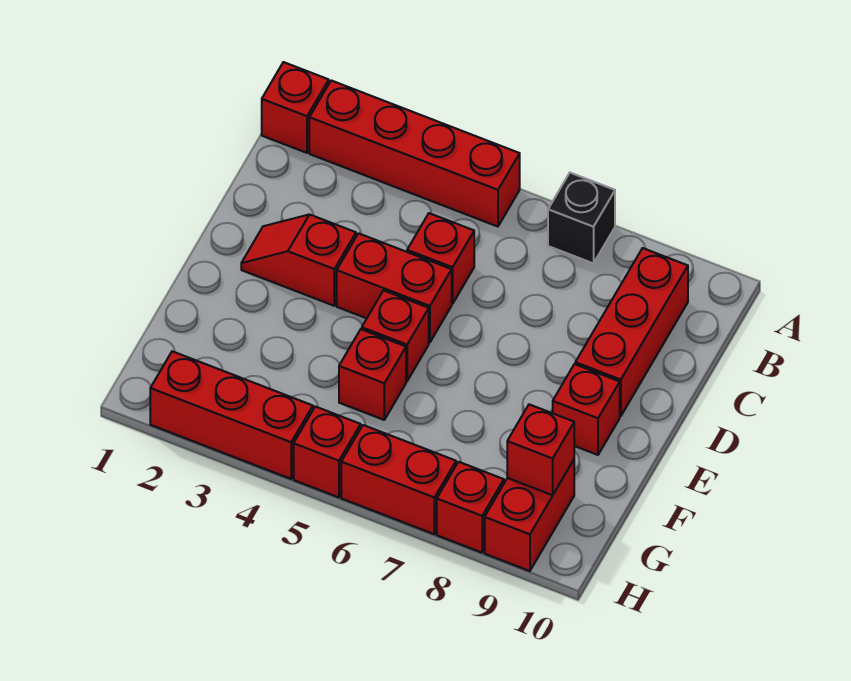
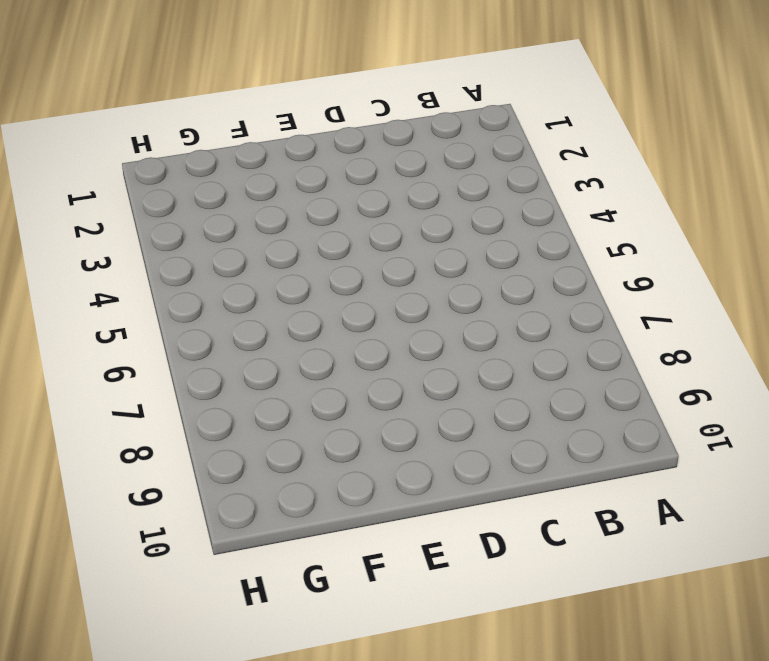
none -> red 1x1 brick [262,62,329,153]
none -> red 1x4 brick [309,81,520,227]
none -> black 1x1 brick [548,173,615,263]

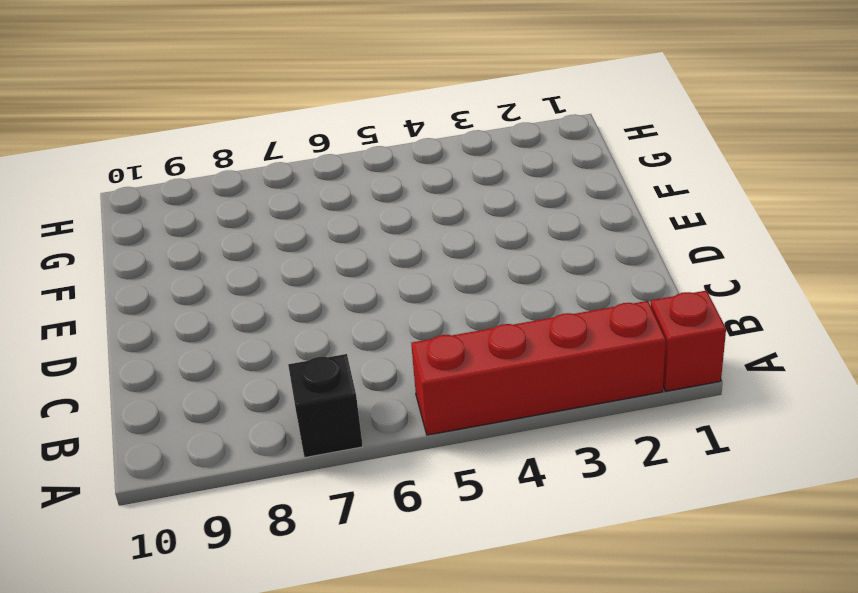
none -> red 1x3 brick [575,248,688,416]
none -> red 1x1 brick [407,213,474,304]
none -> red 1x2 slope [241,215,356,306]

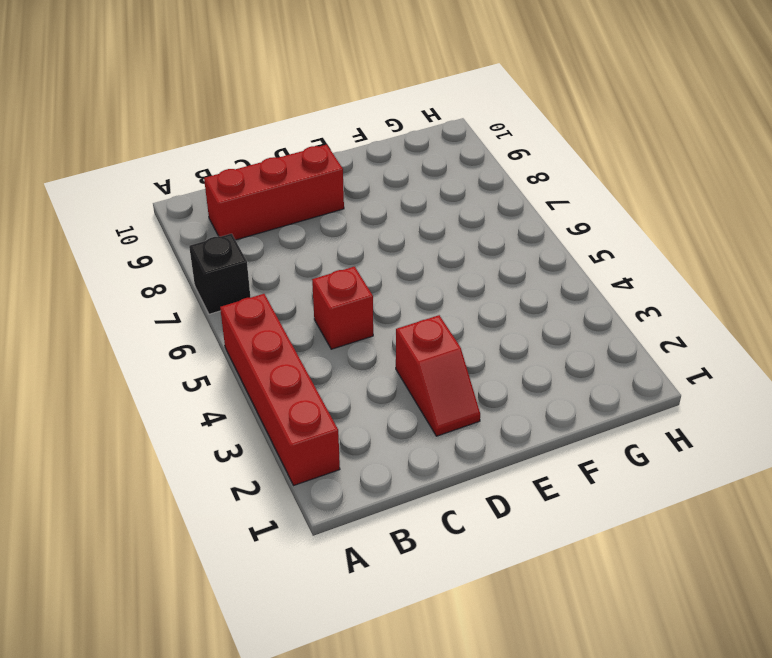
none -> red 1x1 brick [262,62,329,153]
none -> red 1x2 brick [337,233,452,343]
none -> red 1x1 brick [362,291,429,381]

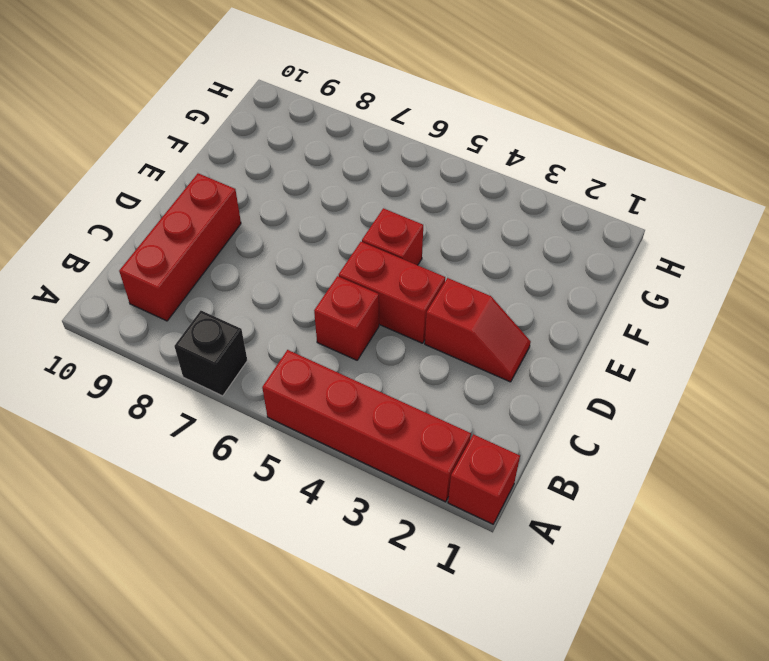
none -> red 1x1 brick [553,364,620,455]
none -> red 1x1 brick [339,329,406,420]
none -> red 1x2 brick [485,460,574,571]

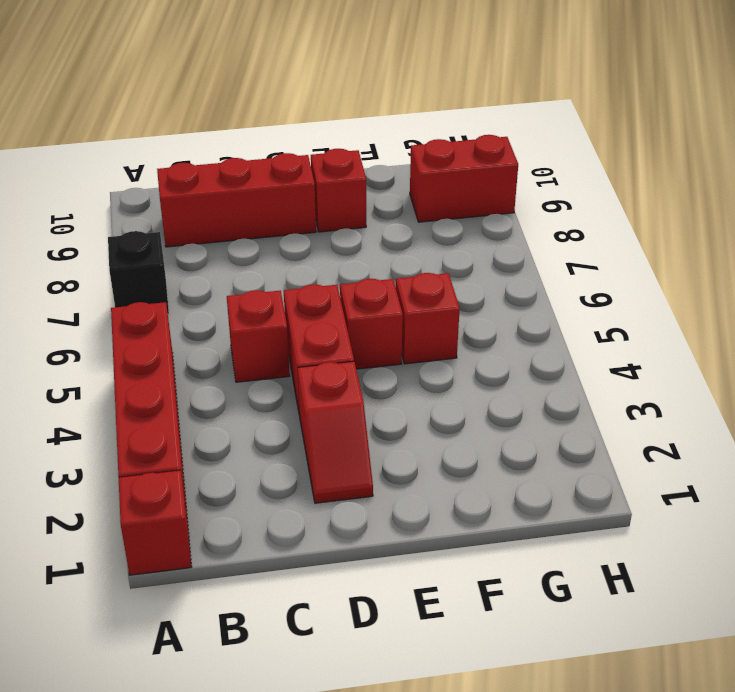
none -> red 1x3 brick [150,351,313,479]
none -> red 1x1 brick [294,407,361,497]
none -> red 1x2 brick [341,425,456,534]

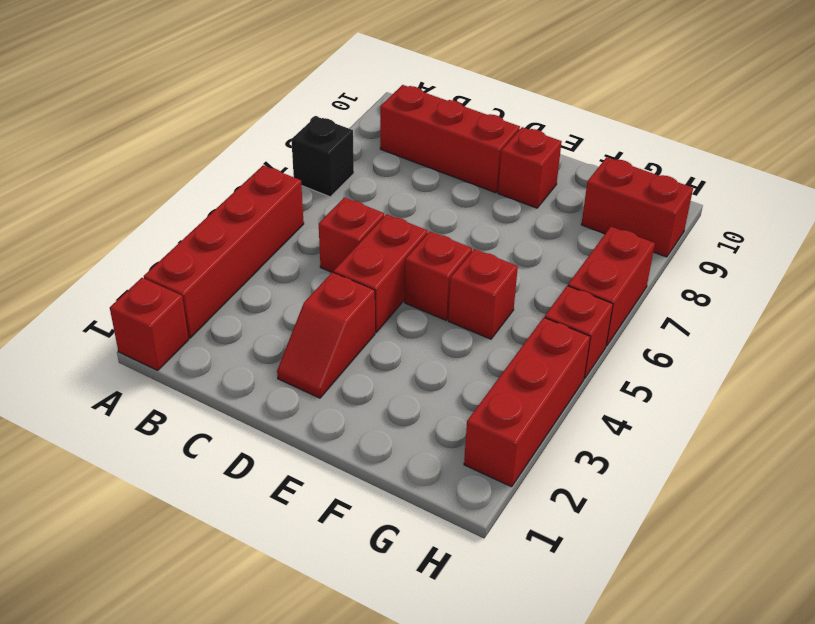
none -> red 1x1 brick [437,462,504,553]
none -> red 1x1 brick [507,404,574,495]

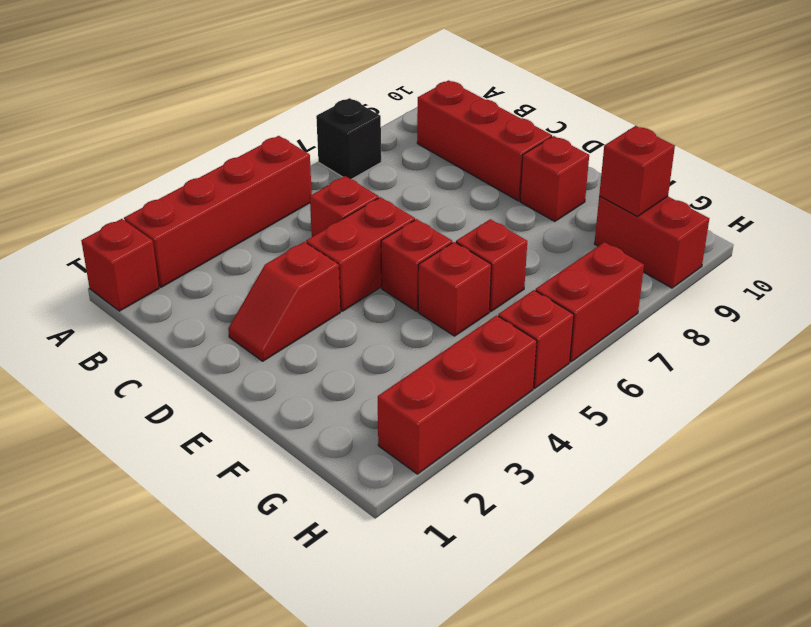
red 1x1 brick [456,219,527,312] -> red 1x1 brick moved to [437,462,504,553]

